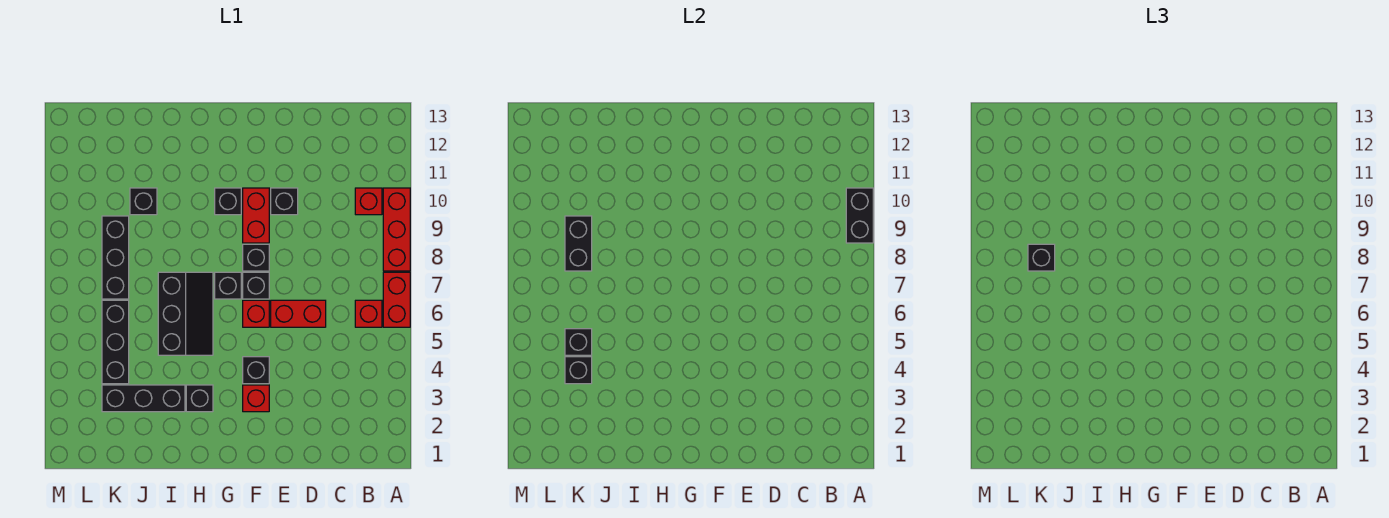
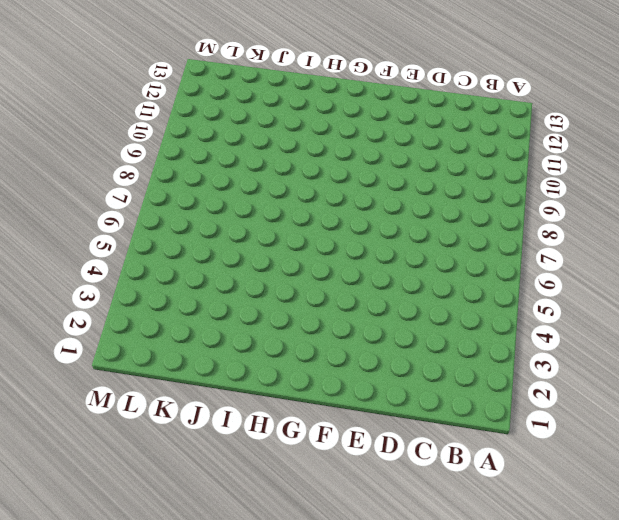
none -> red 1x2 brick [383,272,410,327]
none -> red 1x3 brick [383,188,410,271]
none -> red 1x1 brick [355,300,382,327]

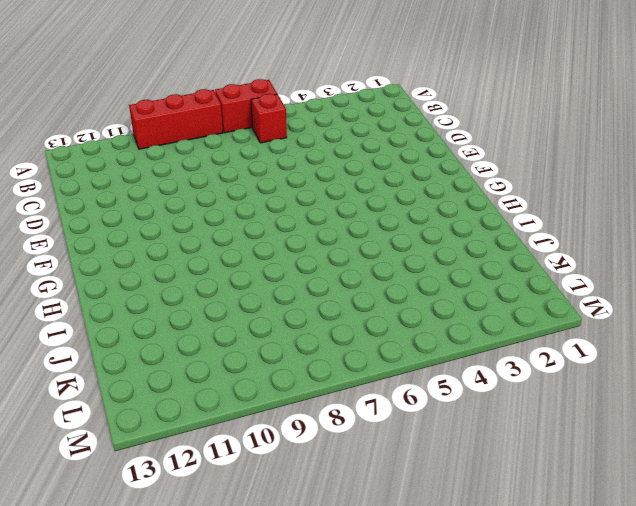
none -> red 1x1 brick [355,188,382,215]
none -> red 1x2 brick [271,300,326,327]
none -> black 1x1 brick [271,188,298,215]

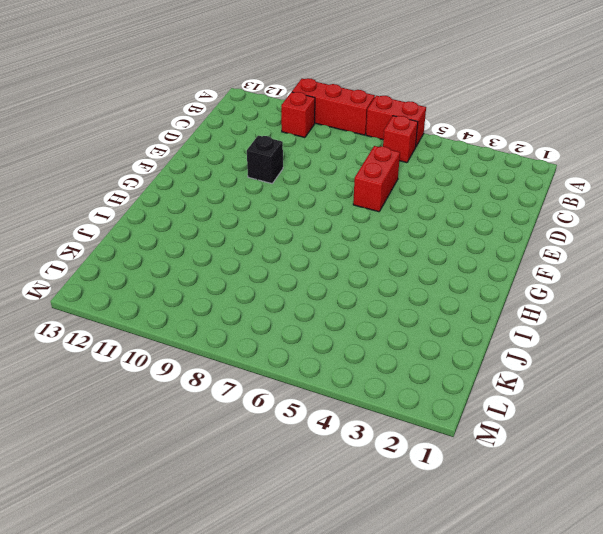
none -> red 1x1 brick [243,385,269,412]
none -> black 1x1 brick [243,357,269,384]
none -> red 1x1 brick [243,300,269,327]

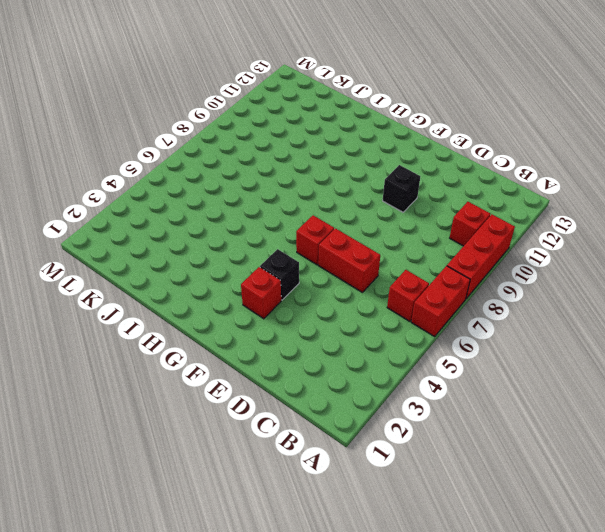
none -> black 1x1 brick [243,272,269,299]
none -> black 1x1 brick [243,244,269,271]
none -> red 1x2 brick [243,188,269,243]

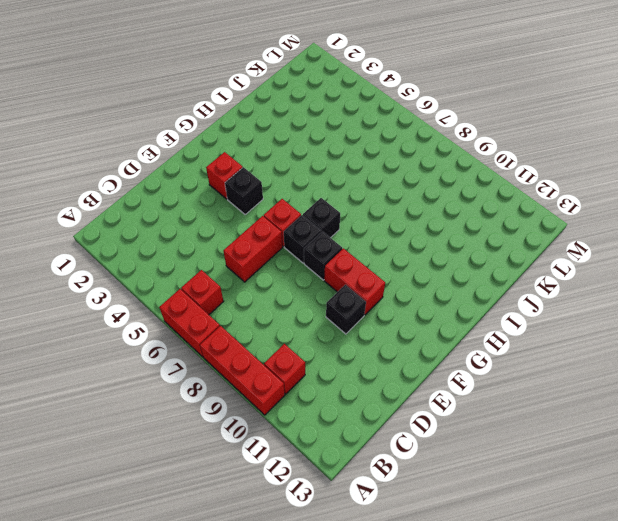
none -> black 1x1 brick [215,188,241,215]
none -> black 1x1 brick [186,385,213,412]
none -> black 2x3 slope [158,272,213,355]

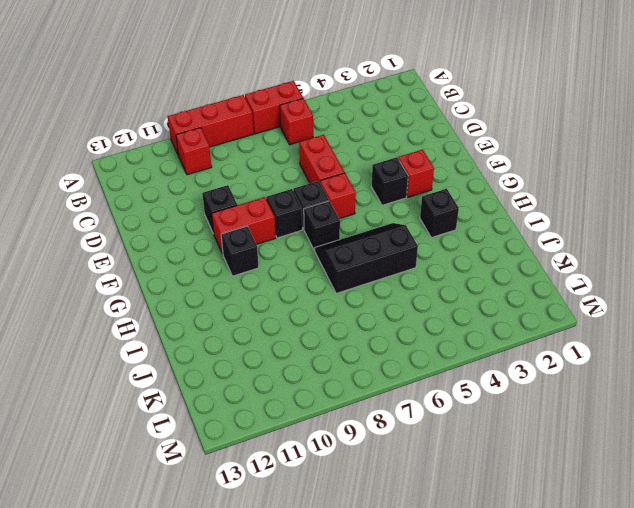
none -> black 1x3 brick [102,385,185,412]
none -> black 1x1 brick [130,188,157,215]
none -> black 1x3 brick [102,300,129,384]

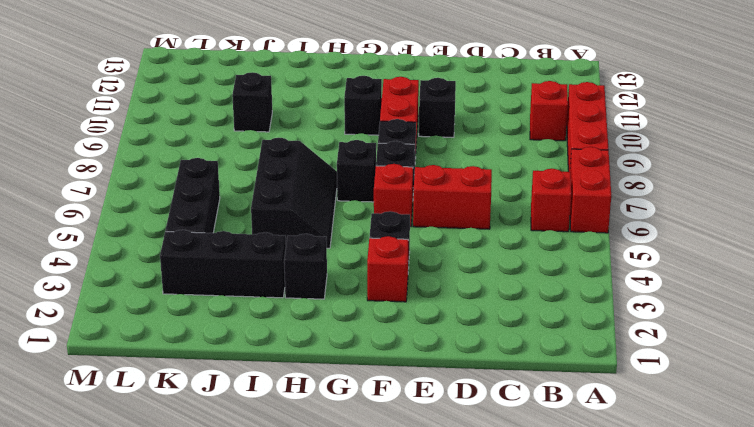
none -> black 1x3 brick [102,216,129,299]
none -> black 1x2 brick [846,188,873,243]
none -> black 1x1 brick [565,357,592,384]

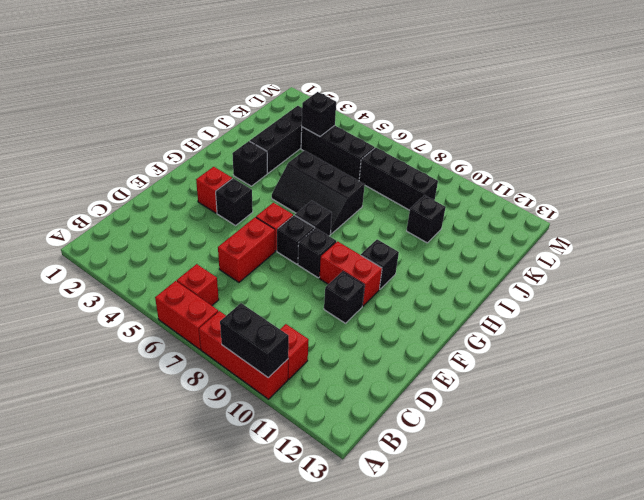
none -> black 1x1 brick [565,329,592,355]
none -> black 1x2 brick [565,216,592,271]
none -> black 1x1 brick [1028,244,1055,271]

